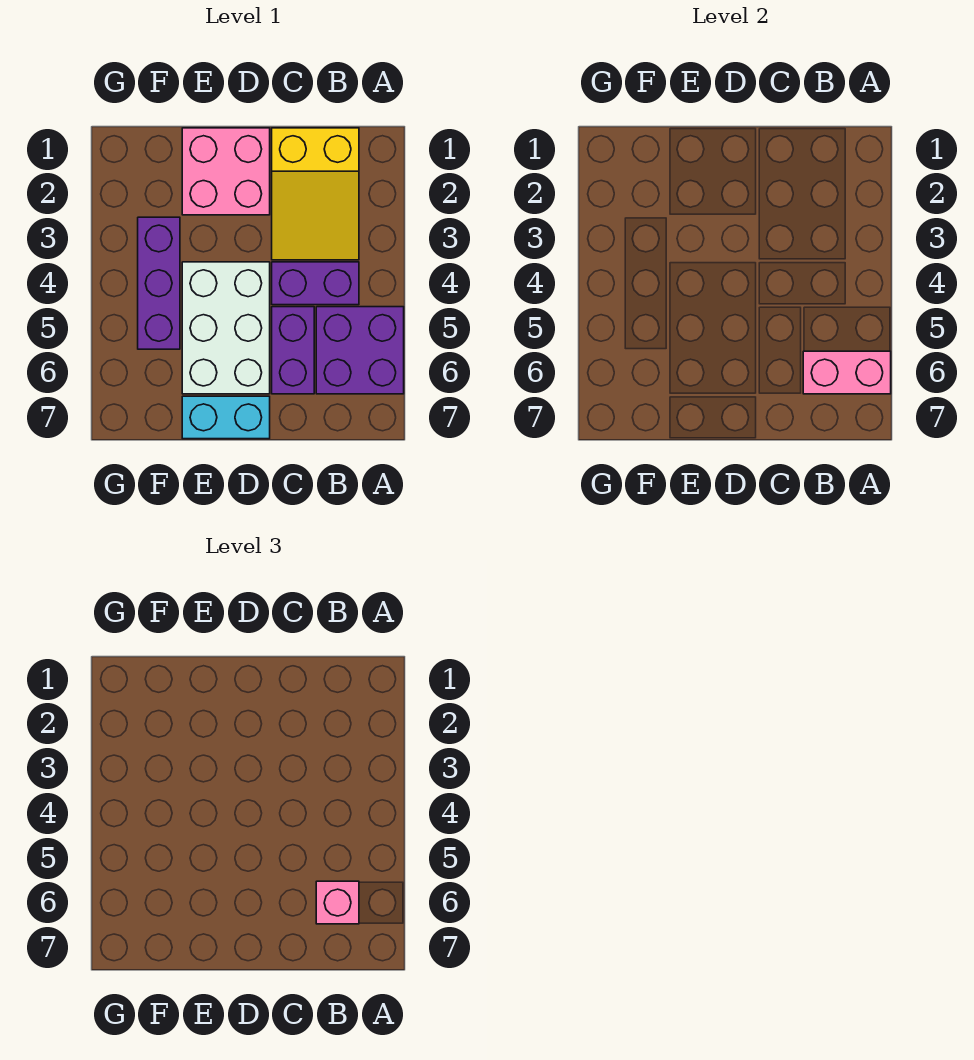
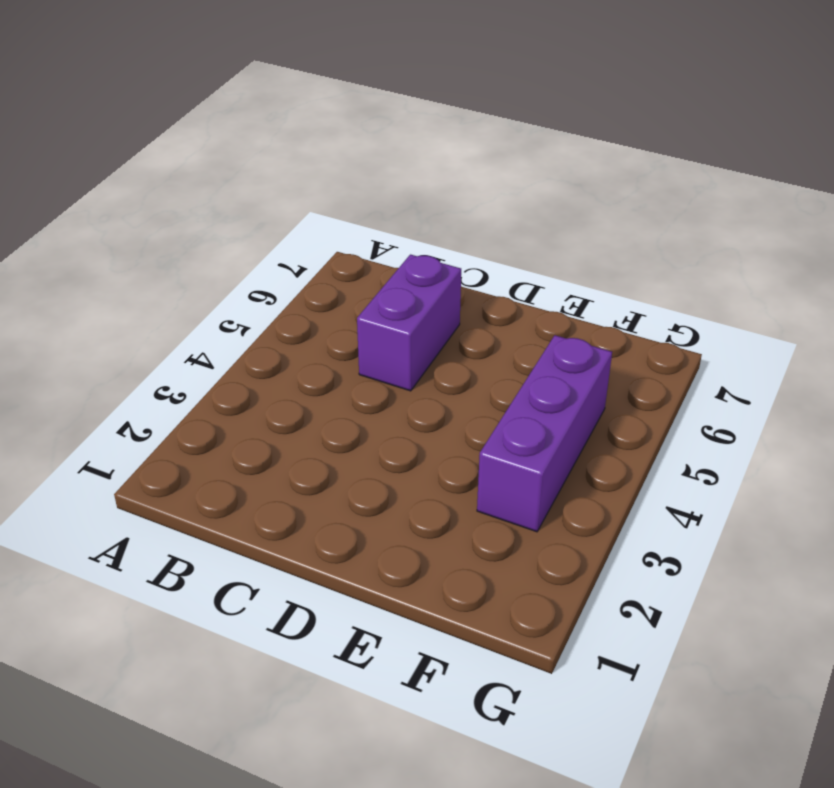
none -> purple 2x2 brick [316,307,404,394]
none -> yellow 2x3 slope [272,128,359,260]

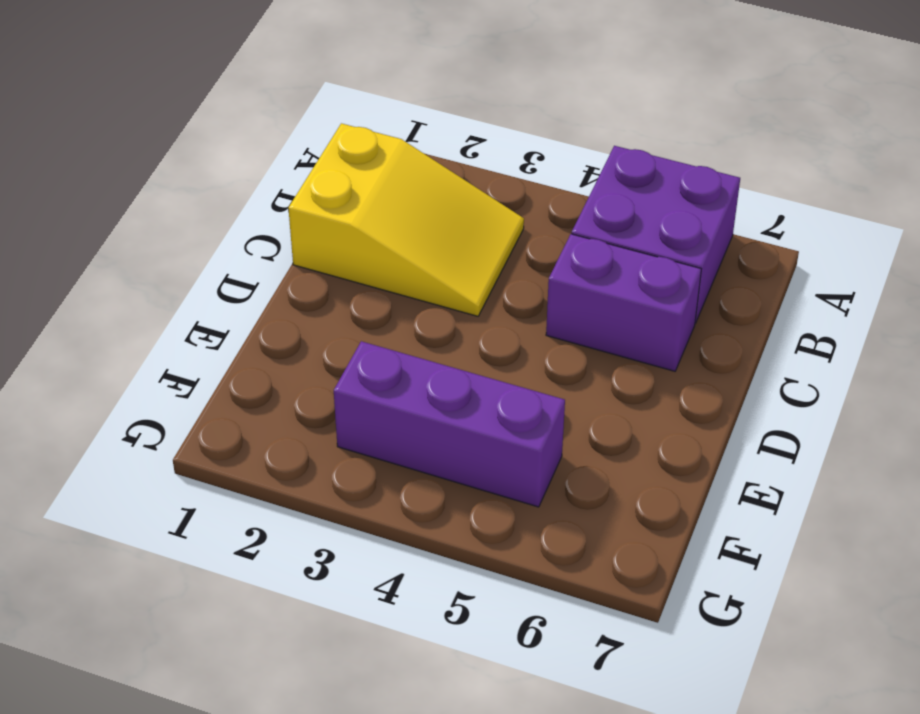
none -> purple 1x2 brick [272,262,359,305]
none -> pink 2x2 brick [182,128,270,215]

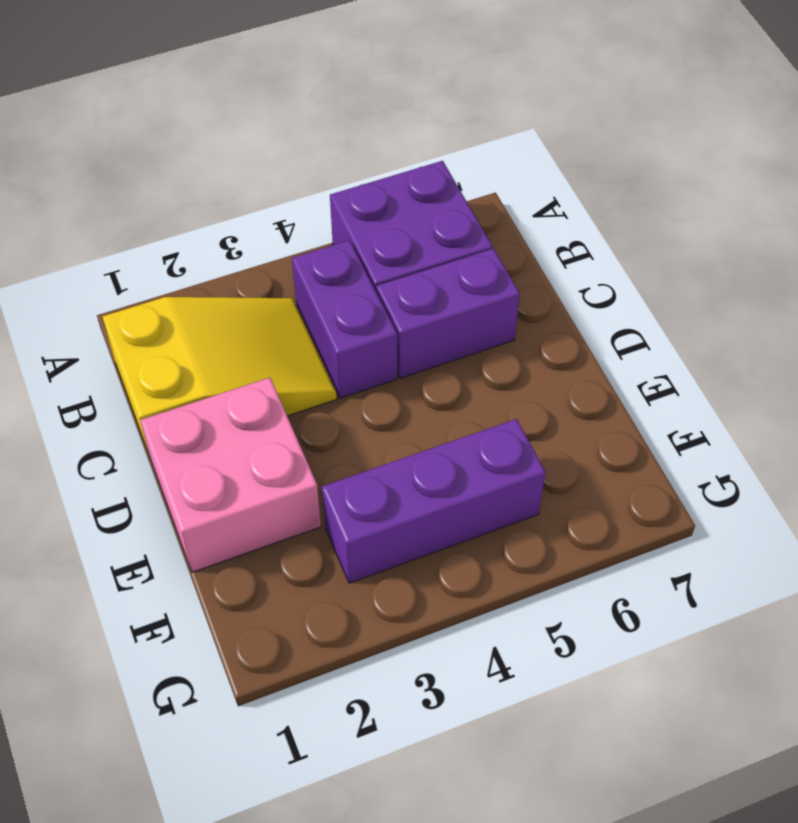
none -> white 2x3 brick [182,262,270,394]
none -> cyan 1x2 brick [182,396,270,439]

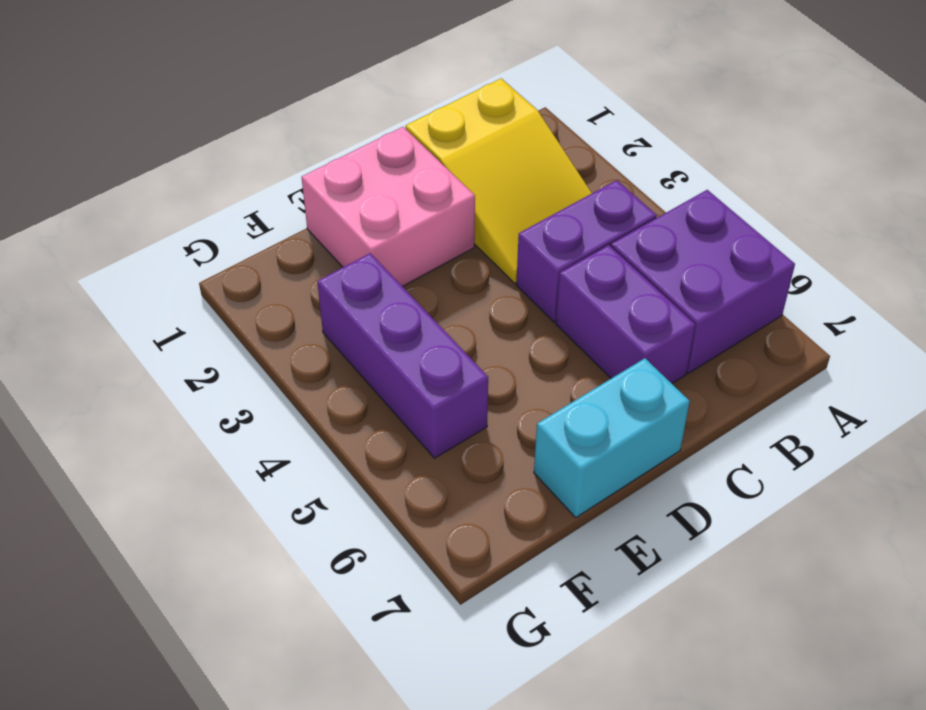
none -> white 2x3 brick [182,262,270,394]
none -> pink 1x2 brick [803,351,891,394]

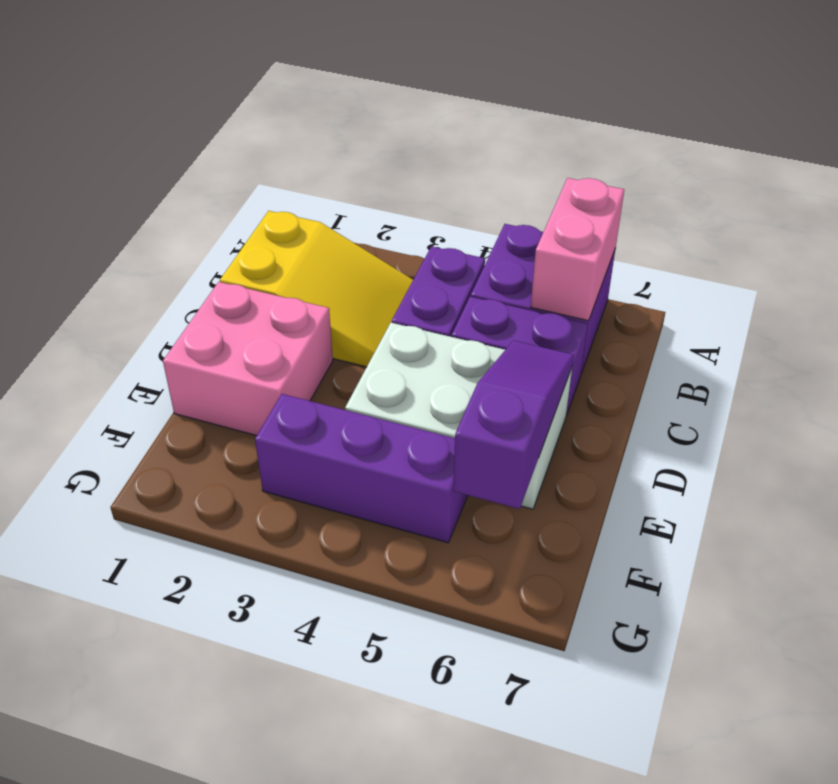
purple 1x3 slope [453,340,574,509] -> none
none -> cyan 1x2 brick [182,396,270,439]
none -> pink 1x1 brick [316,881,359,924]

